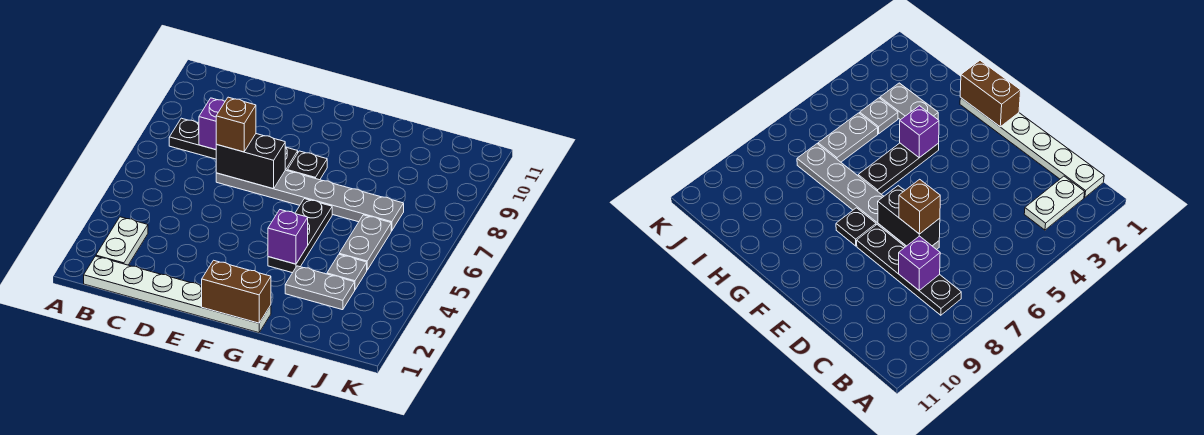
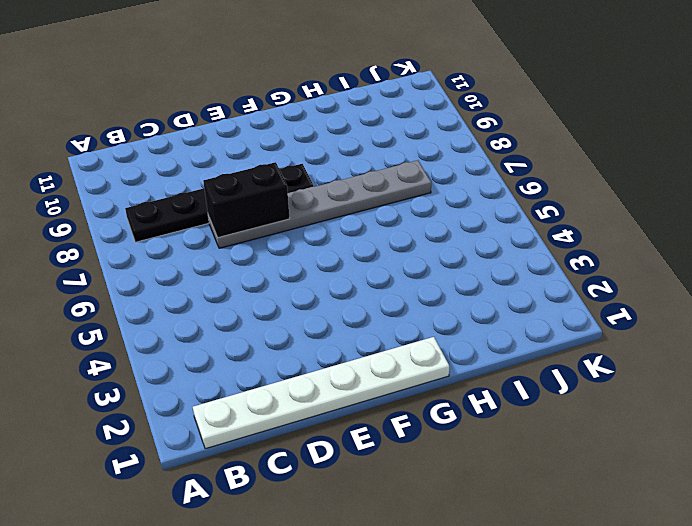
none -> white 1x2 plate [96,217,148,265]
none -> black 1x3 plate [268,199,332,273]
none -> grey 1x2 plate [285,266,355,310]

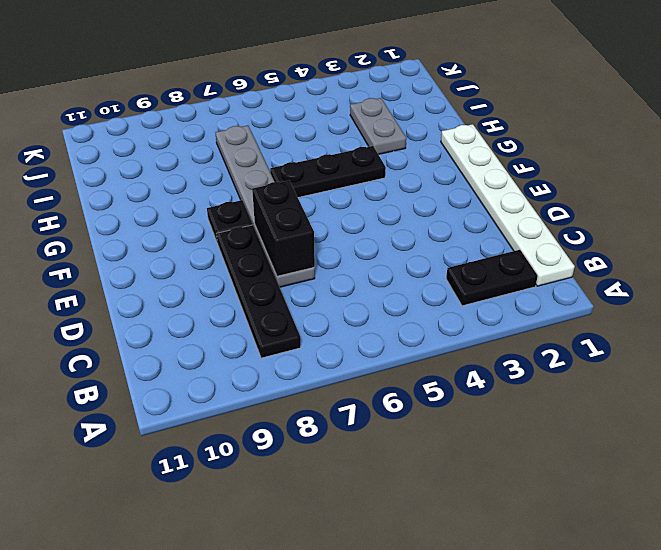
black 1x2 plate [446,250,538,306] -> white 1x2 plate [96,217,148,265]
none -> grey 1x1 plate [327,255,367,289]
none -> grey 1x2 plate [339,215,391,270]
none -> purple 1x1 brick [199,98,225,150]

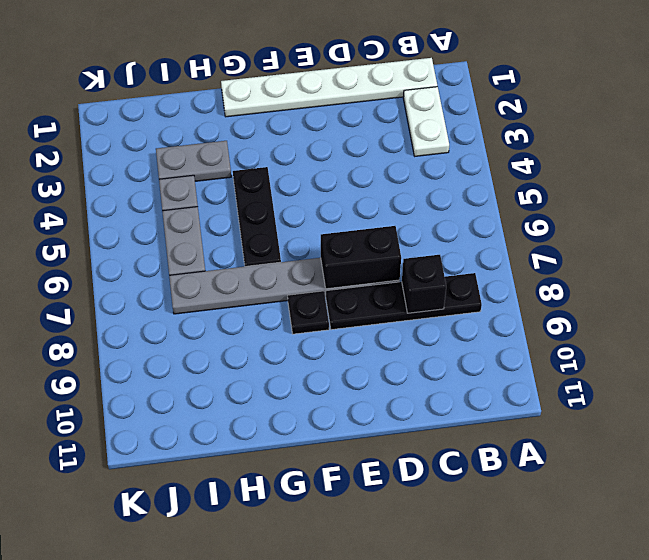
black 1x1 brick [402,255,446,313] -> purple 1x1 brick [199,98,225,150]
none -> brown 1x2 brick [202,260,271,323]
none -> purple 1x1 brick [268,210,308,264]
none -> brown 1x1 brick [216,97,256,152]

